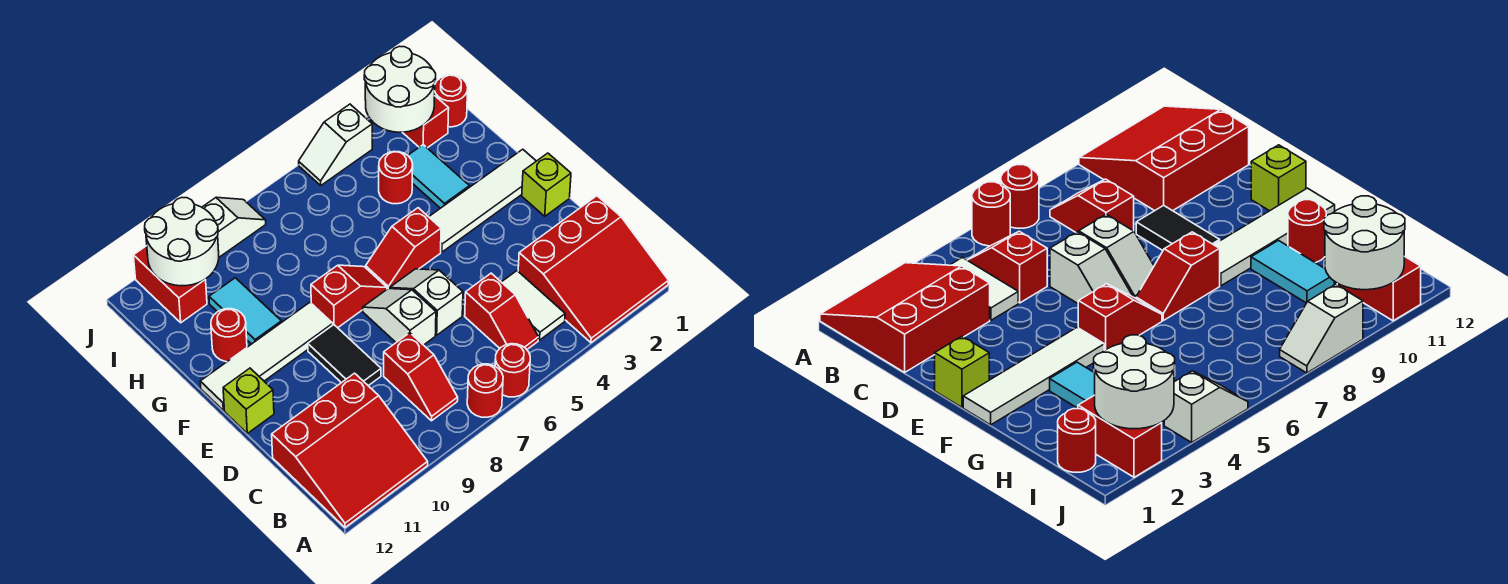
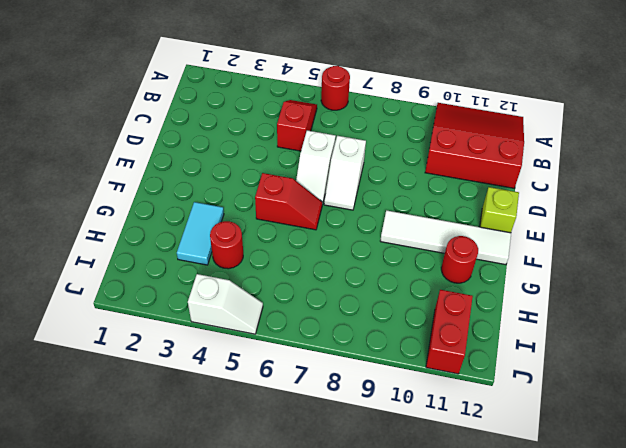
none -> red 3x3 slope [518,196,669,343]
none -> red 1x1 round brick [467,364,503,417]
none -> white 1x2 tile [502,271,565,340]

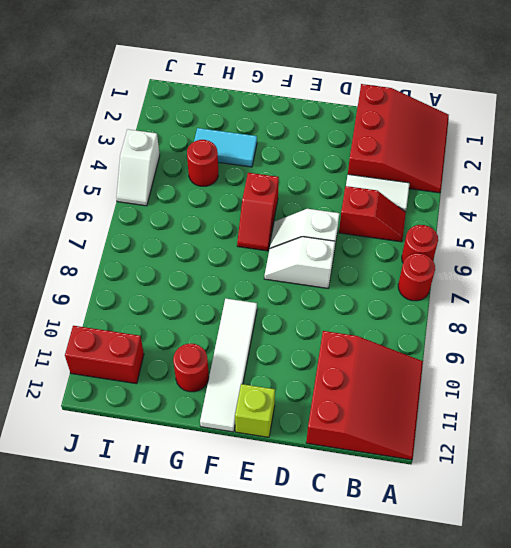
none -> red 1x2 slope [384,333,458,421]
none -> black 1x2 tile [308,325,381,386]
none -> lime 1x1 brick [522,153,571,216]

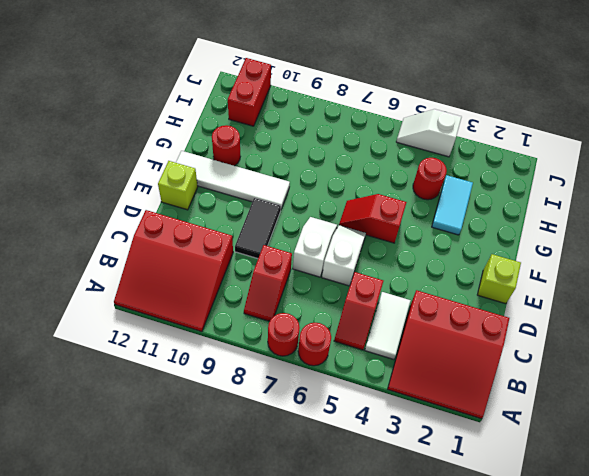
none -> white 1x4 tile [429,149,536,252]
none -> red 1x2 slope [311,265,387,328]
none -> cyan 1x2 tile [209,278,281,344]

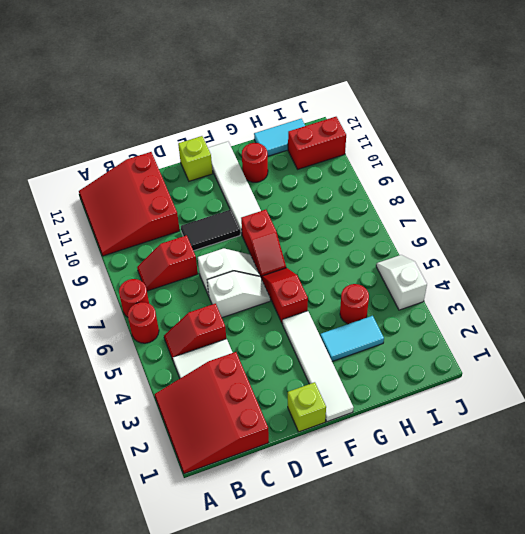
cyan 1x2 tile [254,119,305,156] -> cyan 1x2 tile moved to [209,278,281,344]
none -> red 1x1 round brick [435,75,468,127]
none -> red 1x2 brick [402,96,449,148]
none -> white 1x2 slope [202,197,266,257]

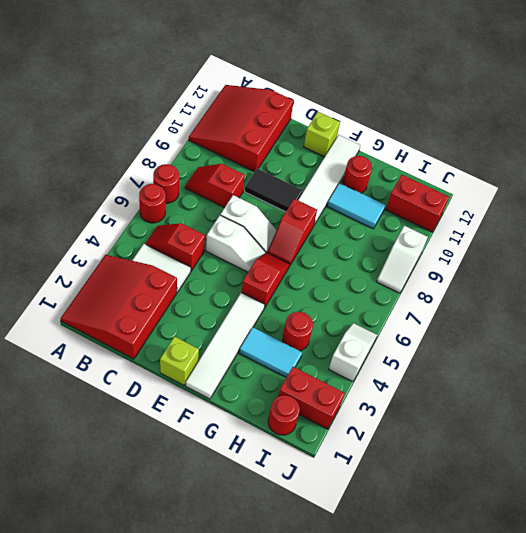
none -> white 2x2 round brick [364,46,436,132]
none -> white 2x2 round brick [145,198,219,286]

